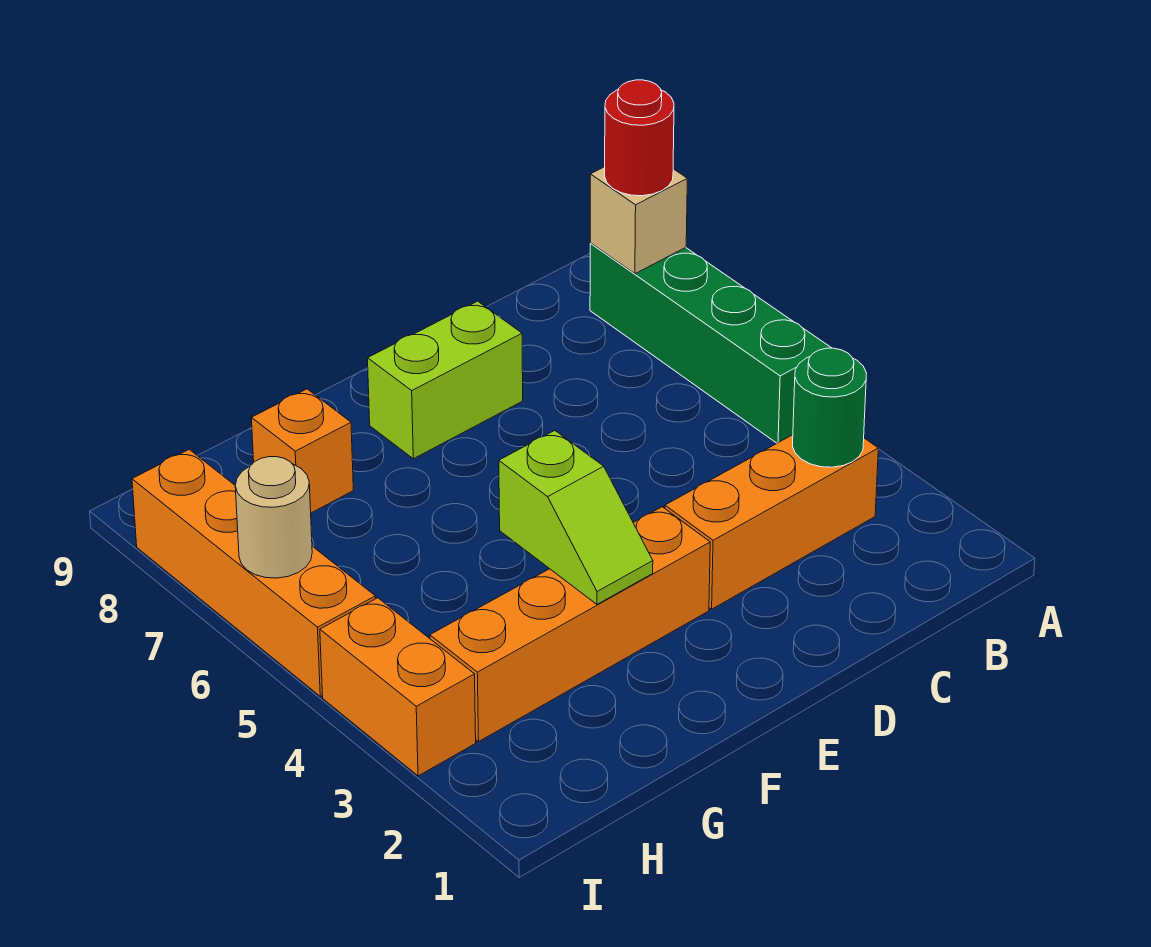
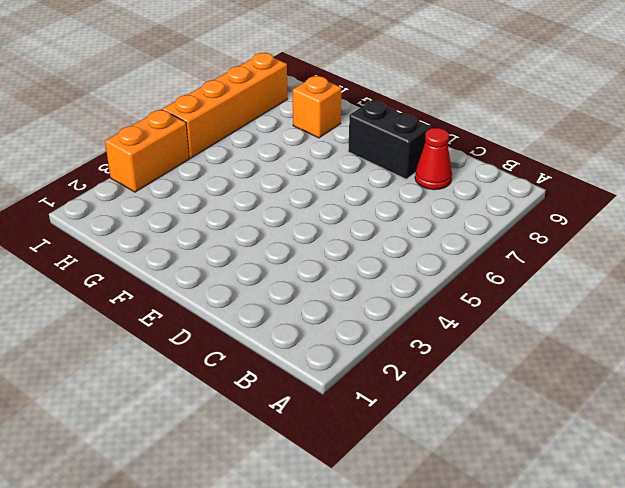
red 1x1 cone [415,128,452,190] -> none
black 1x2 brick [348,100,431,179] -> lime 1x2 brick [368,301,523,459]
none -> green 1x4 brick [590,244,831,443]
none -> orange 1x3 brick [665,435,878,609]
none -> orange 1x4 brick [430,507,710,742]

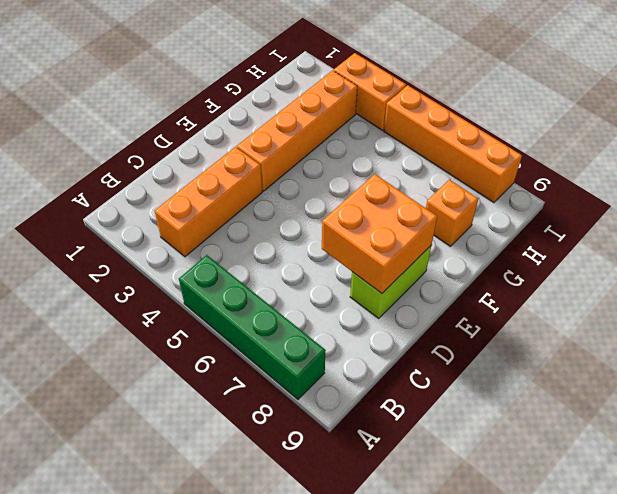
orange 2x2 brick [322,174,437,293] -> none
none -> tan 1x1 brick [590,167,687,274]
none -> green 1x1 round brick [793,348,867,467]
none -> lime 1x2 slope [499,431,653,604]

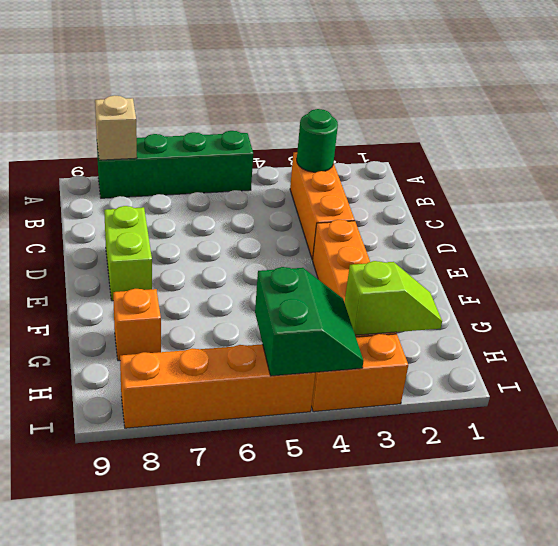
lime 1x2 slope [345,261,442,336] -> lime 1x2 slope moved to [499,431,653,604]
green 2x2 slope [255,267,364,376] -> none
none -> tan 1x1 round brick [235,457,312,578]
none -> red 1x1 round brick [605,80,674,196]

